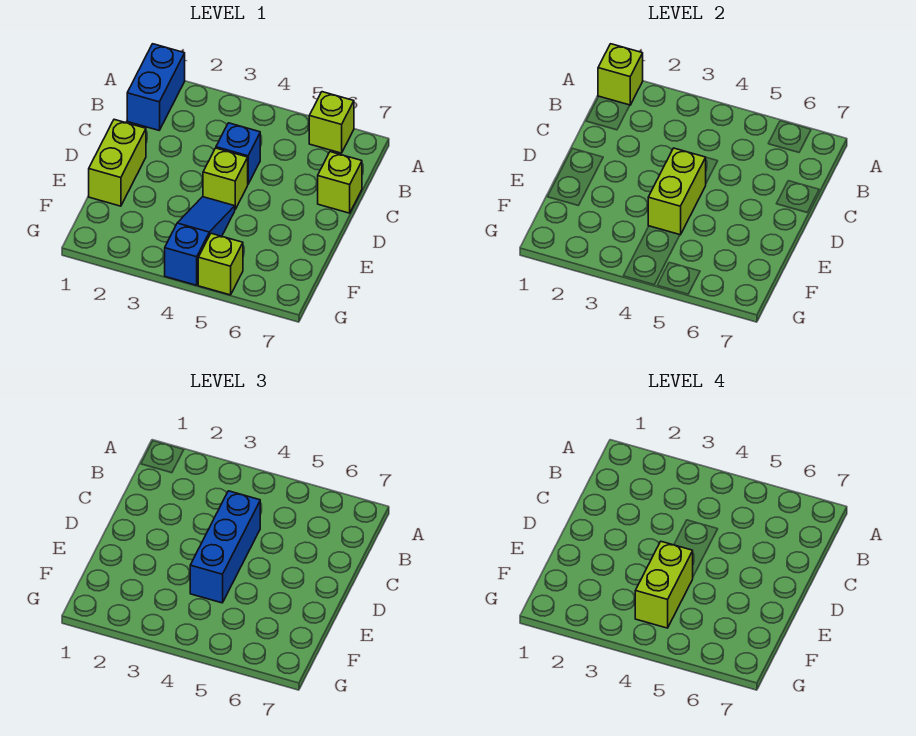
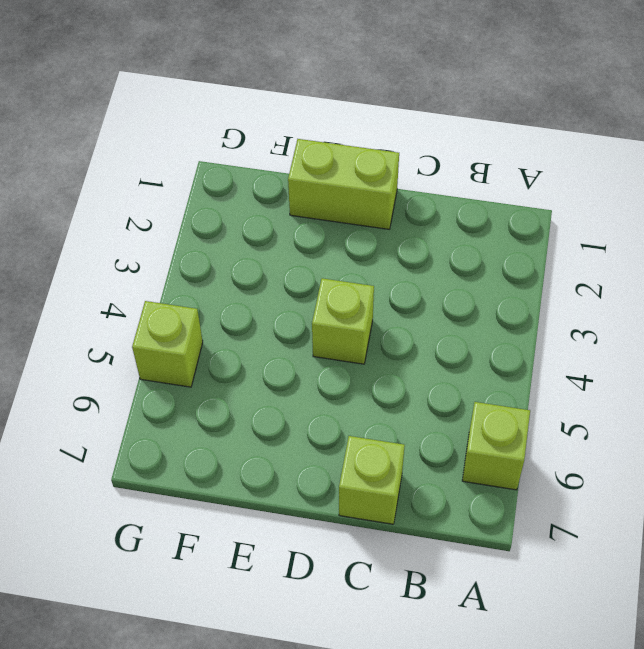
none -> blue 1x2 brick [127,44,185,130]
none -> blue 1x1 brick [216,123,260,184]
none -> blue 1x3 slope [165,197,235,285]

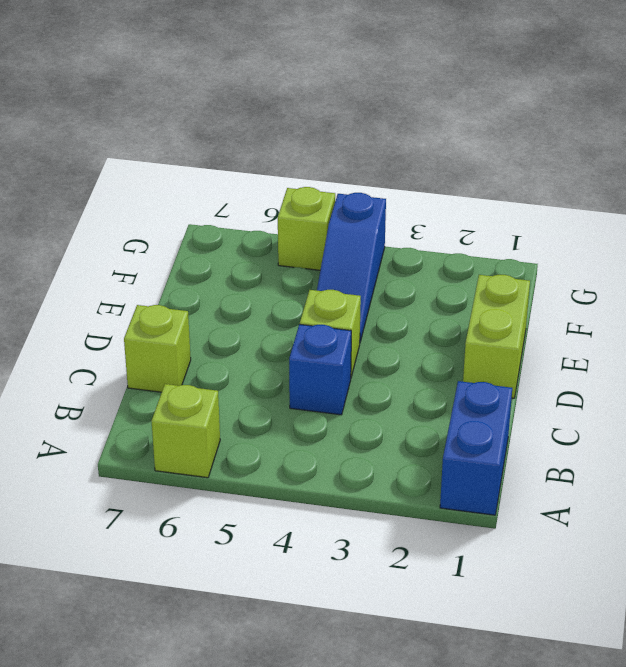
none -> lime 1x1 brick [598,44,643,105]
none -> lime 1x2 brick [648,148,706,235]
none -> blue 1x3 brick [190,491,260,603]

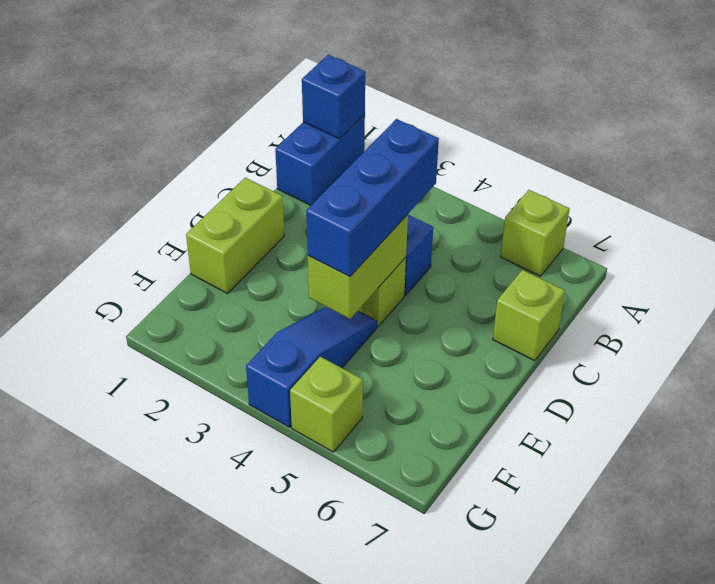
blue 1x1 brick [302,55,365,139] -> lime 1x1 brick [598,44,643,105]
none -> lime 1x2 brick [635,542,693,628]

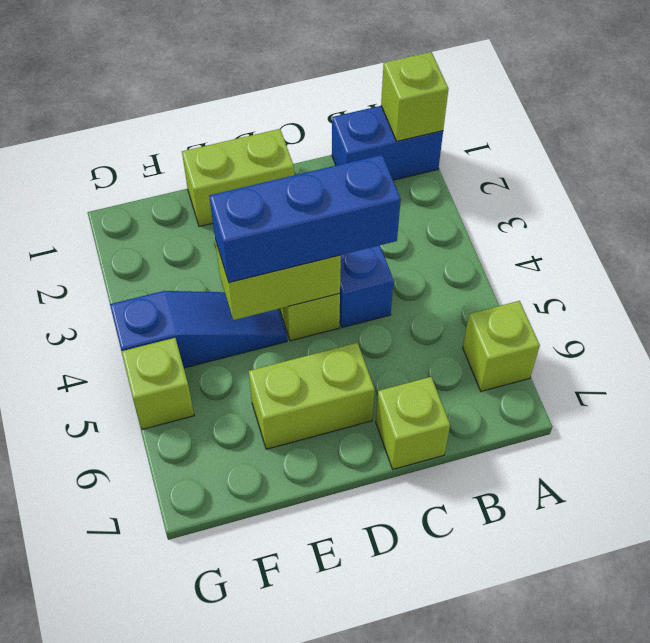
lime 1x2 brick [249,343,375,449] -> lime 1x2 brick moved to [635,542,693,628]

